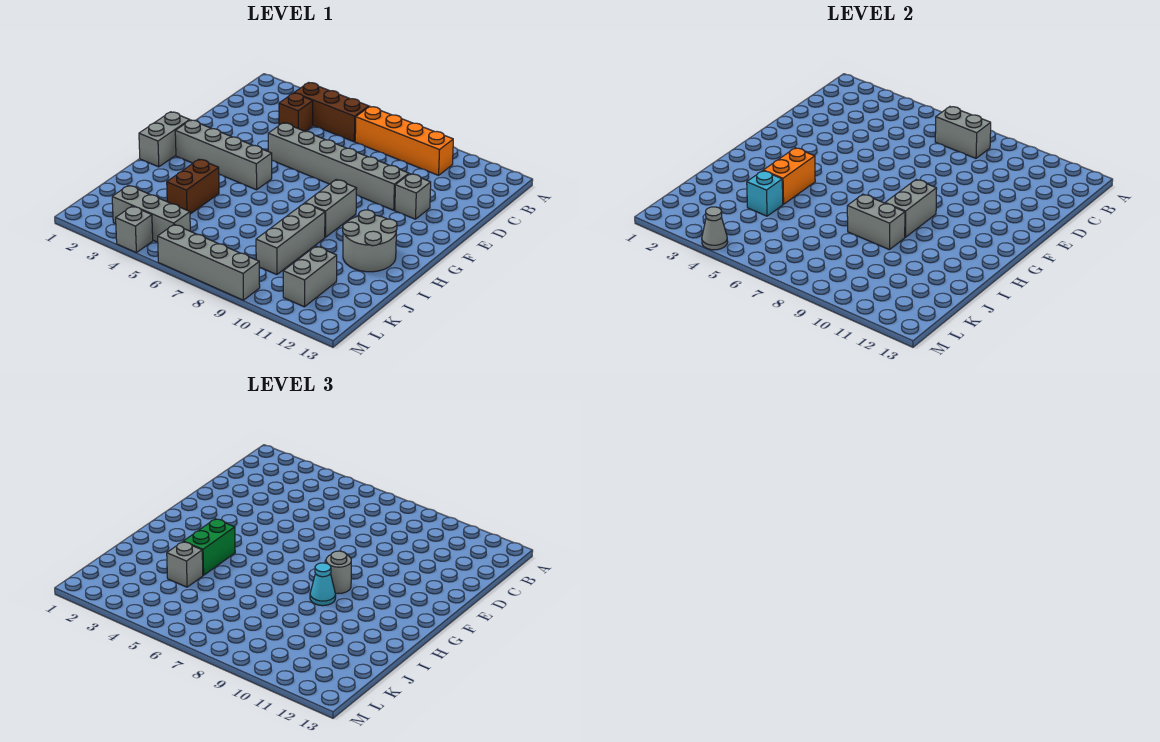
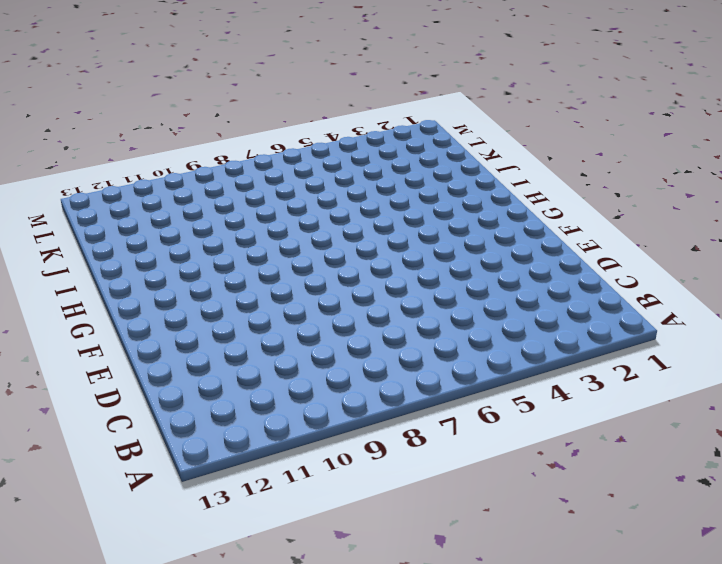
none -> brown 1x3 brick [294,83,369,142]
none -> orange 1x4 brick [355,107,453,175]
none -> brown 1x1 brick [279,93,313,131]

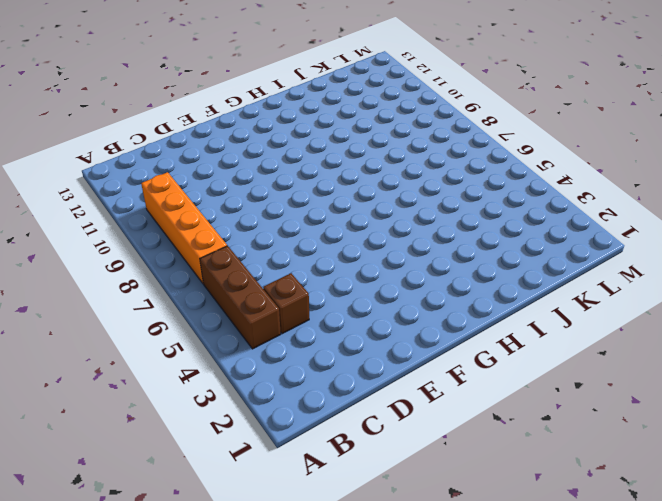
none -> grey 1x6 brick [268,123,409,210]
none -> grey 1x1 brick [395,174,431,219]
none -> grey 1x2 brick [139,112,190,167]

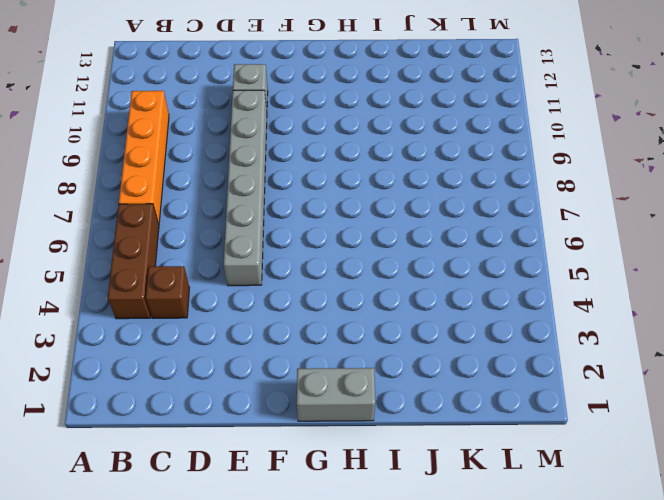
none -> grey 1x4 brick [175,120,272,190]
none -> grey 1x2 brick [305,180,357,237]
none -> grey 2x2 round brick [343,210,397,272]

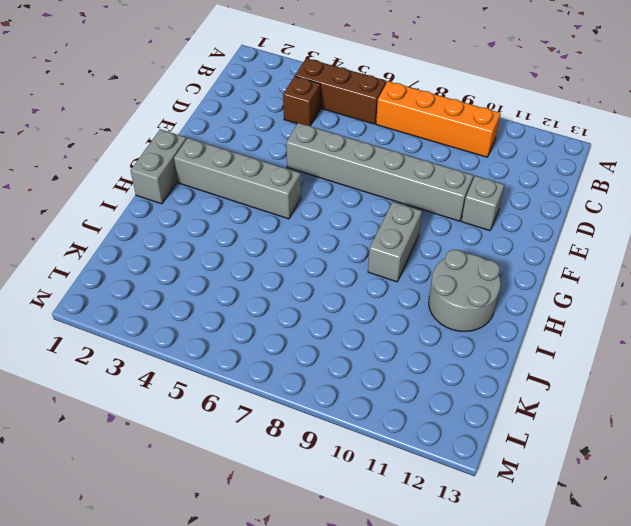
none -> brown 1x2 brick [167,159,219,214]
none -> grey 1x3 brick [256,203,325,275]
none -> grey 1x2 brick [283,246,337,307]

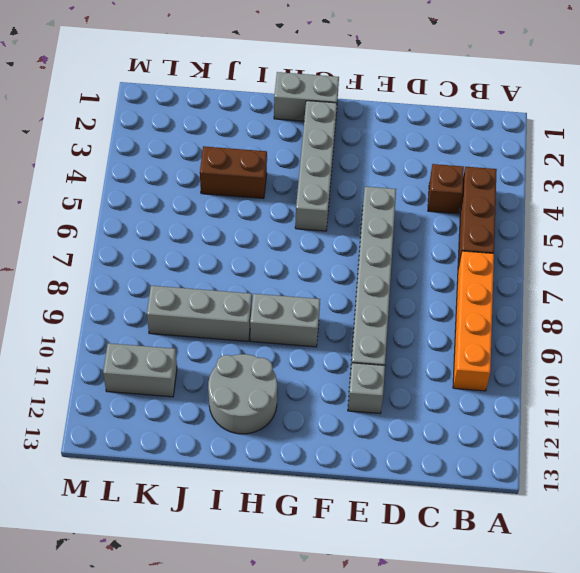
none -> grey 1x3 brick [112,185,190,242]
none -> grey 1x1 brick [116,206,153,253]
none -> grey 1x4 brick [158,224,260,300]

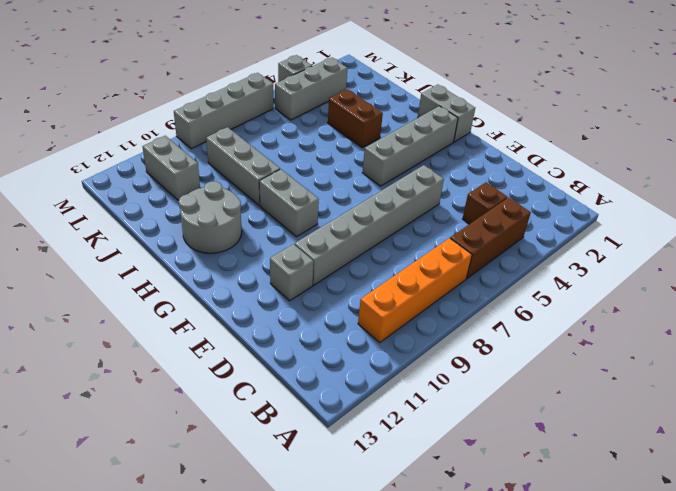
none -> grey 1x2 brick [935,107,991,158]
none -> grey 1x2 brick [885,180,937,237]
none -> orange 1x2 brick [763,148,815,204]

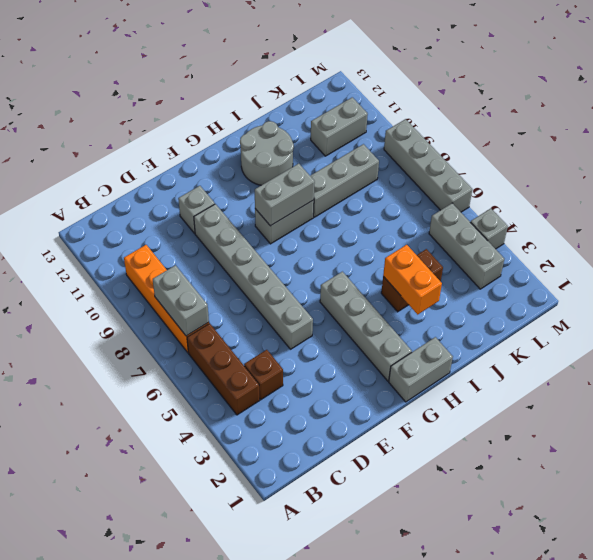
orange 1x2 brick [383,245,442,314] -> orange 1x2 brick turned to [763,148,815,204]
none -> grey 1x2 brick [847,194,905,250]
none -> cyan 1x1 brick [747,171,783,216]
none -> grey 1x1 cone [702,207,728,250]

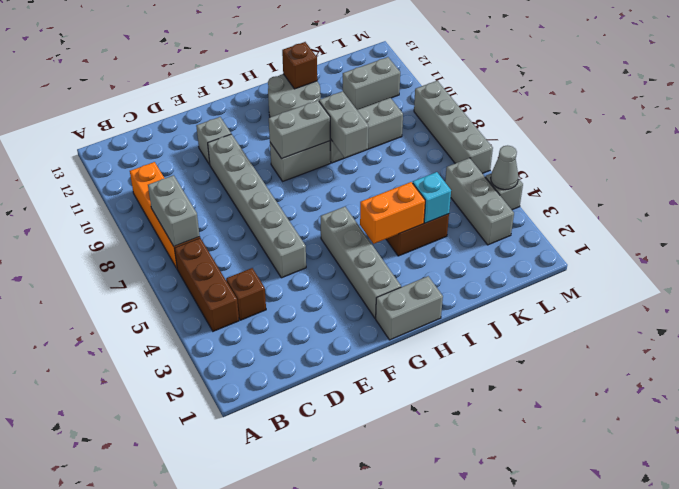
brown 1x1 brick [282,42,317,89] -> none
none -> grey 1x1 round brick [326,551,351,593]
none -> green 1x2 brick [183,519,235,575]
none -> cyan 1x1 cone [310,563,336,606]

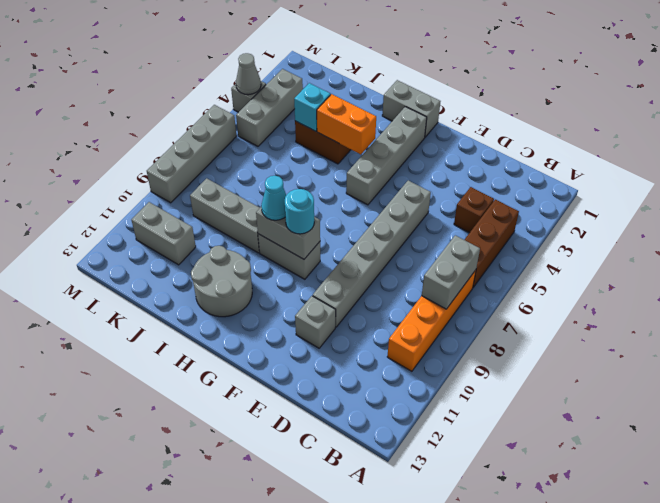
cyan 1x1 round brick [285,189,314,234] -> grey 1x1 round brick [326,551,351,593]
none -> grey 1x2 brick [847,194,905,250]
none -> green 1x2 brick [183,519,235,575]
none -> grey 1x1 brick [167,542,203,587]

